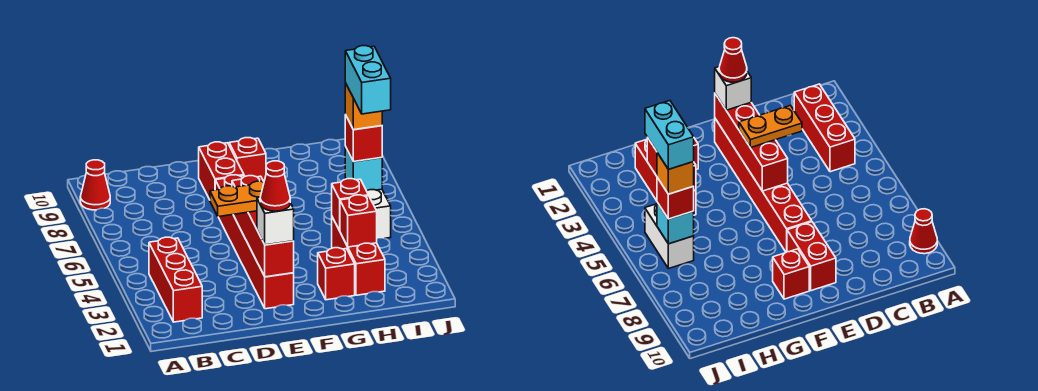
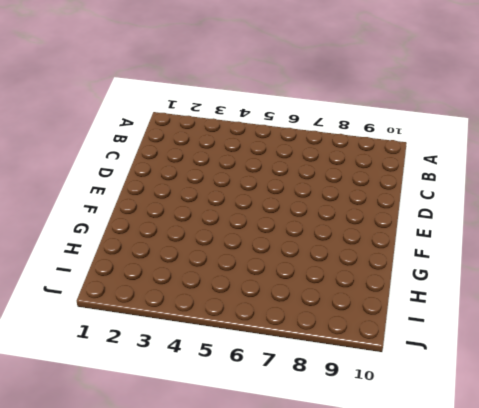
none -> red 1x1 cone [80,160,110,210]
none -> red 1x3 brick [149,237,202,322]
none -> red 1x6 brick [215,175,294,309]

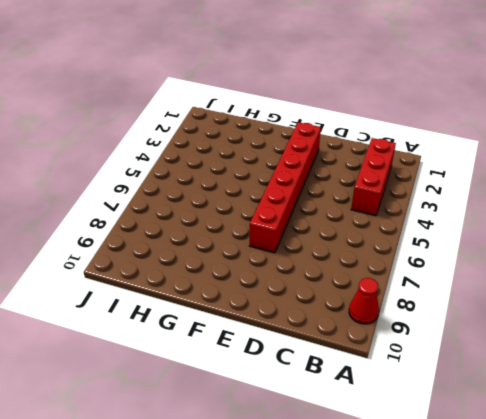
none -> red 1x2 brick [199,142,244,200]
none -> red 1x1 brick [229,138,266,181]
none -> red 1x1 brick [318,248,355,300]

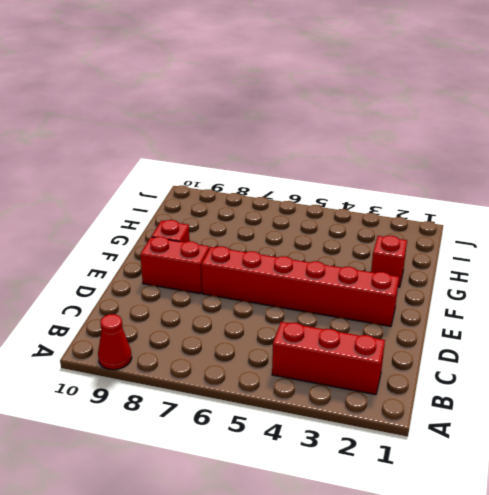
none -> red 1x3 brick [332,217,385,295]
none -> white 1x2 brick [367,189,391,238]
none -> red 1x4 brick [232,176,294,277]

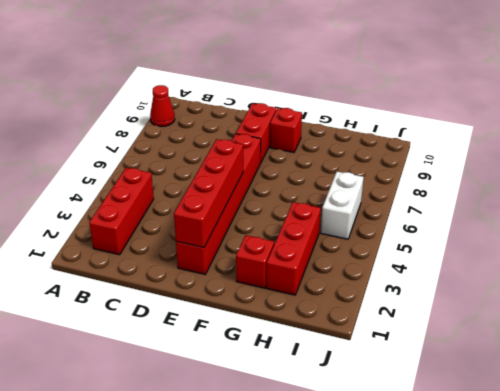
none -> red 1x1 brick [340,195,377,247]
none -> red 1x1 brick [332,179,368,230]
none -> cyan 1x1 brick [345,147,382,191]

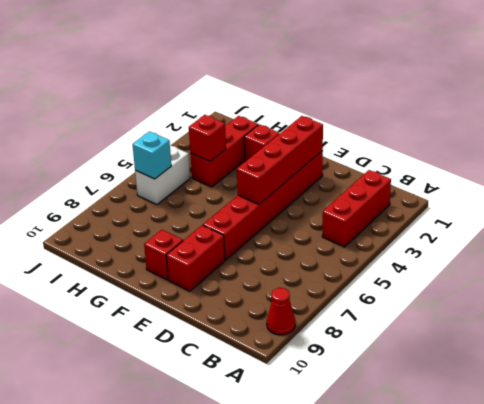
none -> red 1x1 brick [340,195,377,247]
none -> orange 1x2 plate [210,181,264,217]
none -> white 1x1 brick [257,197,294,245]

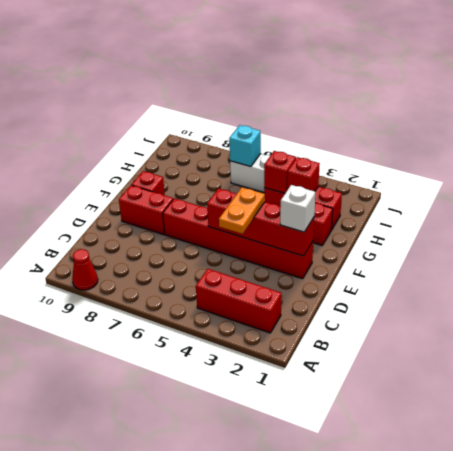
none -> red 1x1 brick [345,115,382,162]
none -> red 1x1 cone [260,161,290,211]
none -> orange 1x1 brick [345,83,382,130]

